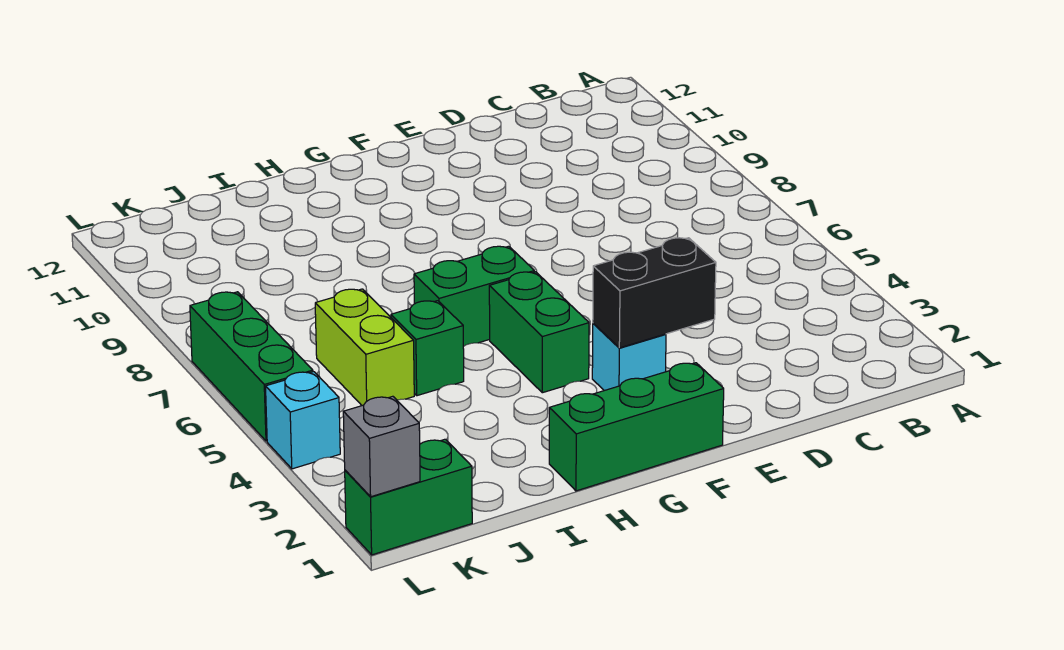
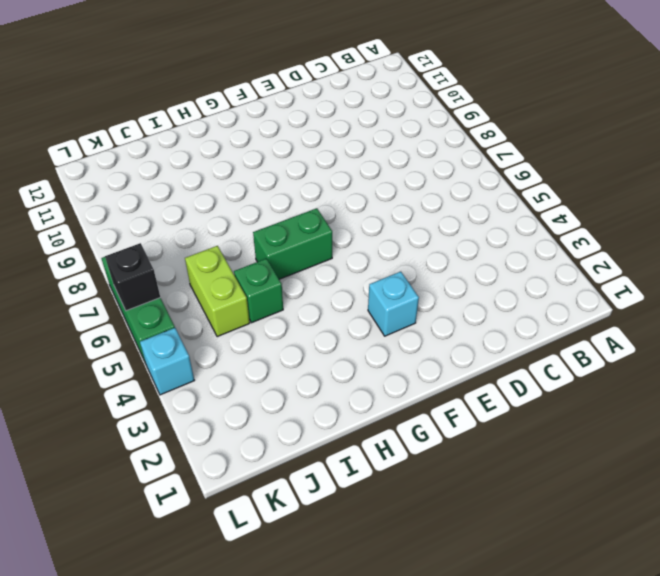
black 1x1 brick [105,243,160,311] -> none
none -> green 1x3 brick [549,363,724,491]
none -> green 1x2 brick [489,272,589,393]

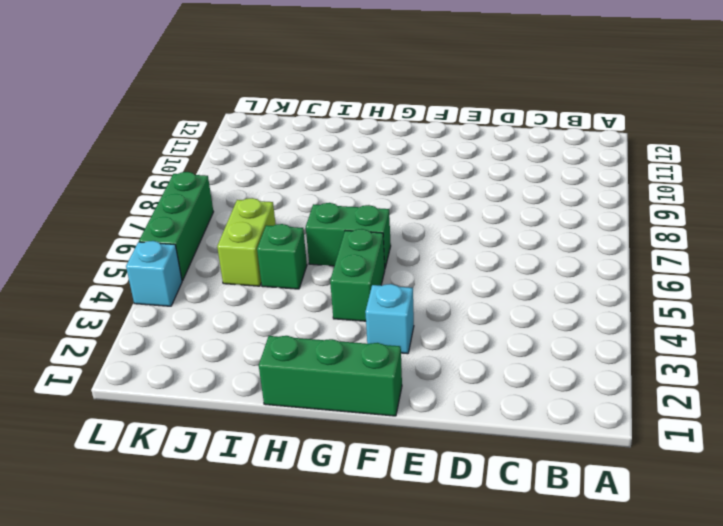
none -> green 1x2 brick [345,439,472,555]
none -> black 1x2 brick [593,238,716,348]

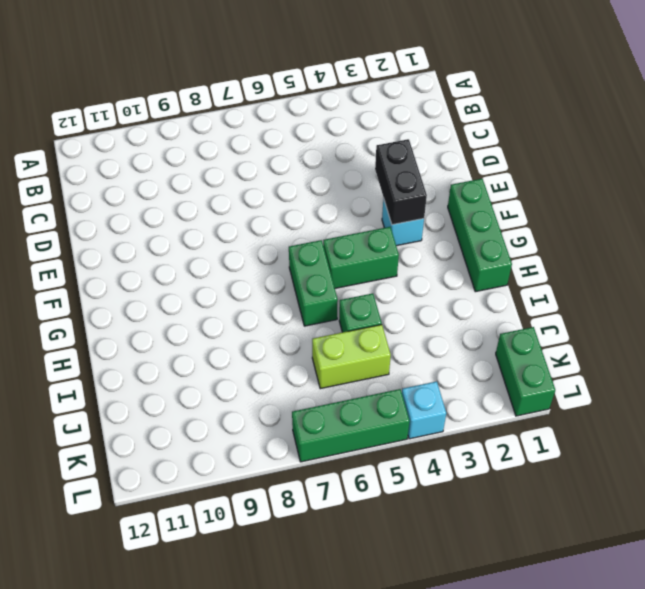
none -> grey 1x1 brick [343,396,420,497]

